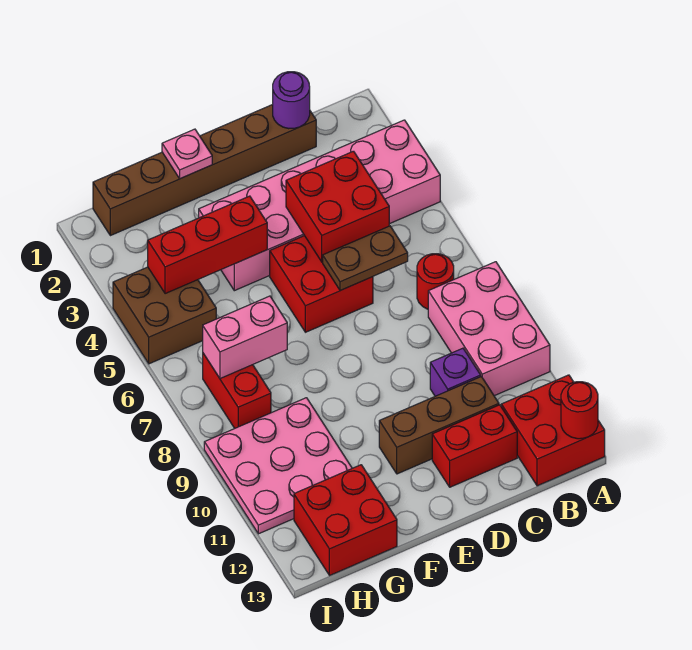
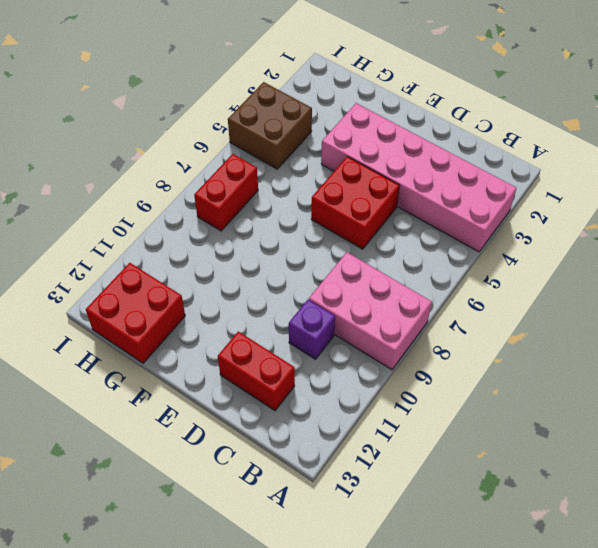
pink 2x3 brick [309,252,432,370] -> pink 2x3 brick turned to [428,262,550,396]
none -> red 2x2 brick [501,375,605,486]
none -> red 1x1 round brick [417,254,454,309]
none -> brown 1x6 brick [93,104,316,236]

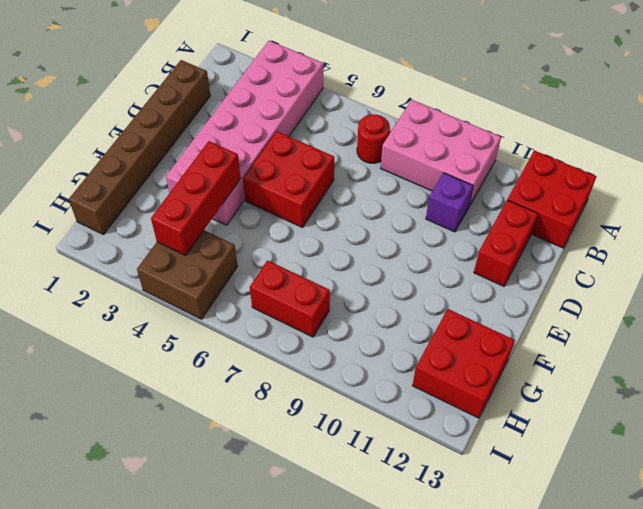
none -> brown 1x3 brick [379,377,499,474]
none -> pink 3x3 plate [204,398,352,534]
none -> red 1x1 round brick [561,382,598,439]

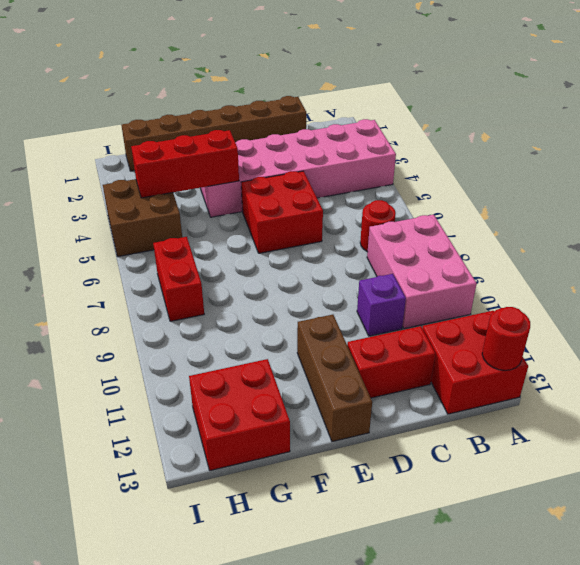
brown 1x3 brick [297,315,372,442] -> brown 1x3 brick turned to [379,377,499,474]
none -> pink 3x3 plate [204,398,352,534]
none -> purple 1x1 round brick [273,72,310,129]
none -> red 2x2 brick [286,151,389,262]

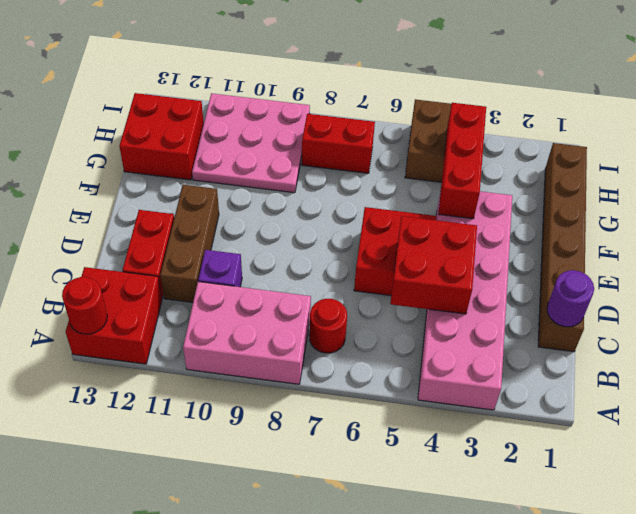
none -> brown 1x2 plate [323,226,408,291]
none -> pink 1x1 plate [162,129,212,179]
none -> pink 1x2 brick [203,296,287,379]

